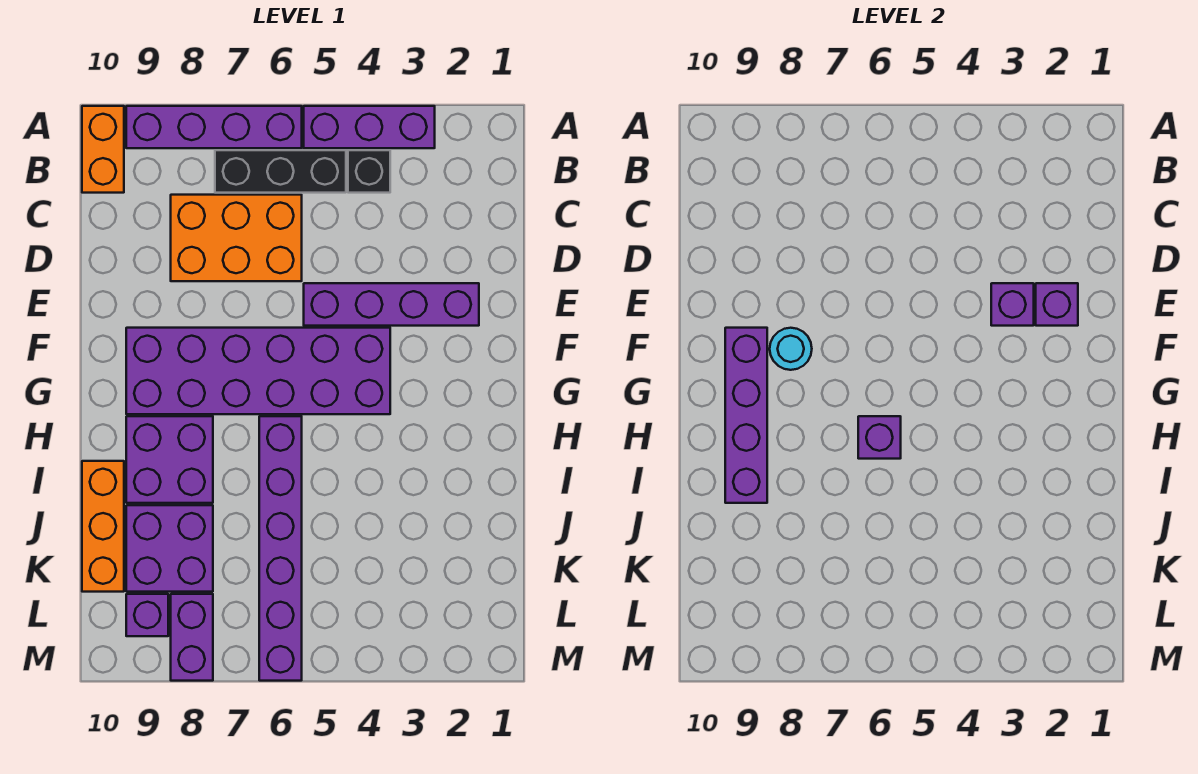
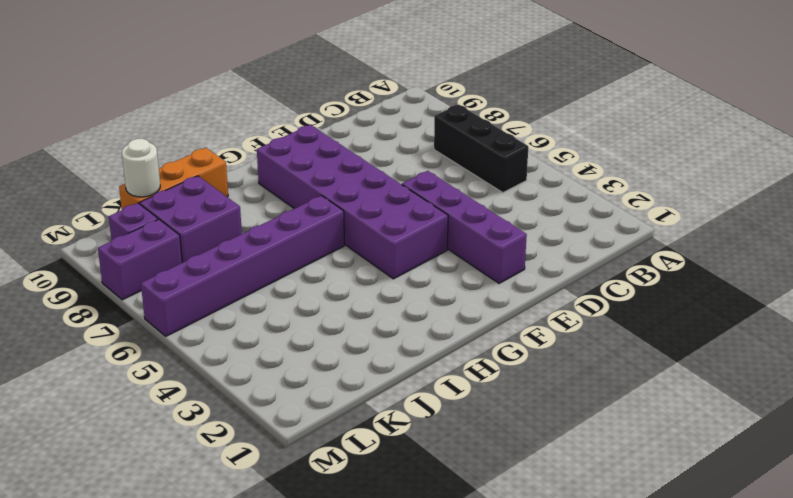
white 1x1 round brick [122,139,160,197] -> none
none -> purple 1x3 brick [304,106,435,148]
none -> purple 1x4 brick [126,106,302,148]
none -> orange 1x2 brick [82,106,124,193]

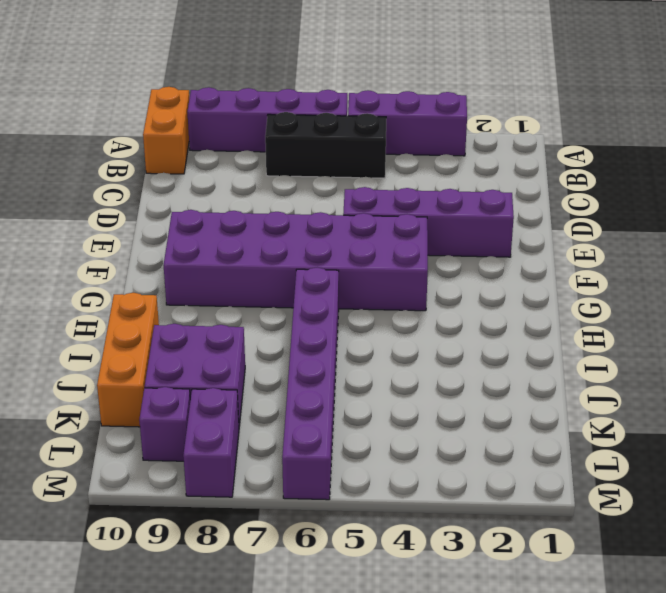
none -> black 1x1 brick [348,150,390,193]
none -> orange 2x3 brick [171,195,302,281]
none -> purple 2x2 brick [126,416,213,503]

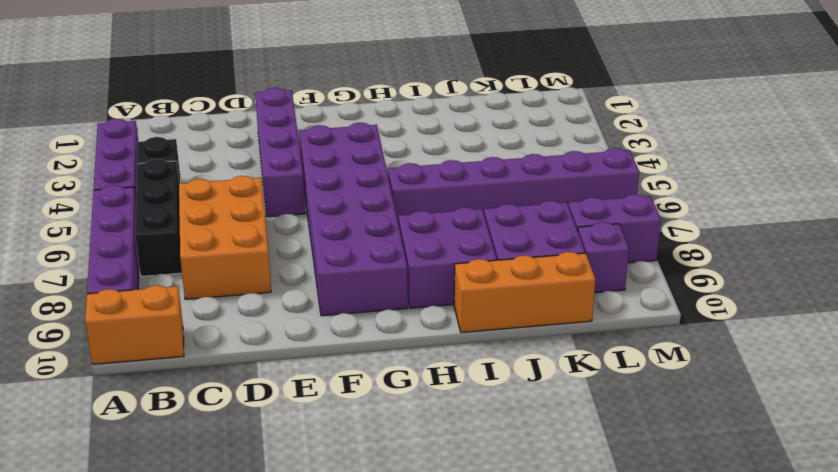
none -> purple 1x1 brick [1036,283,1078,326]
none -> purple 1x1 brick [991,283,1034,326]
none -> cyan 1x1 round brick [770,328,812,370]

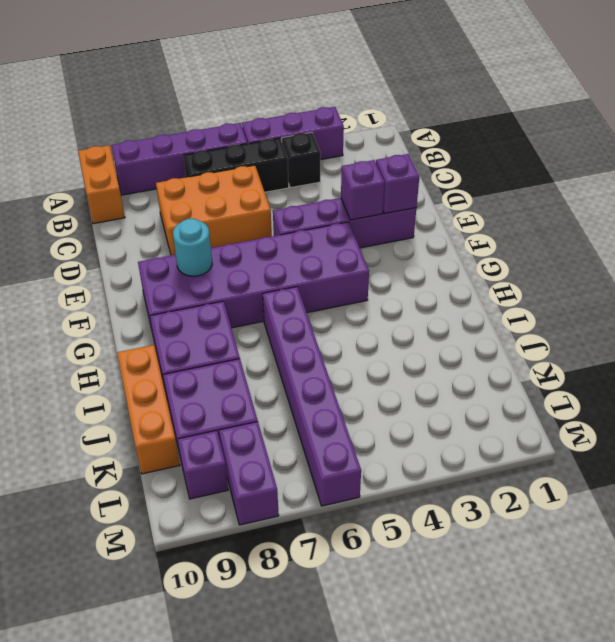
none -> purple 1x4 brick [725,328,767,503]
none -> purple 1x1 brick [858,416,901,459]

